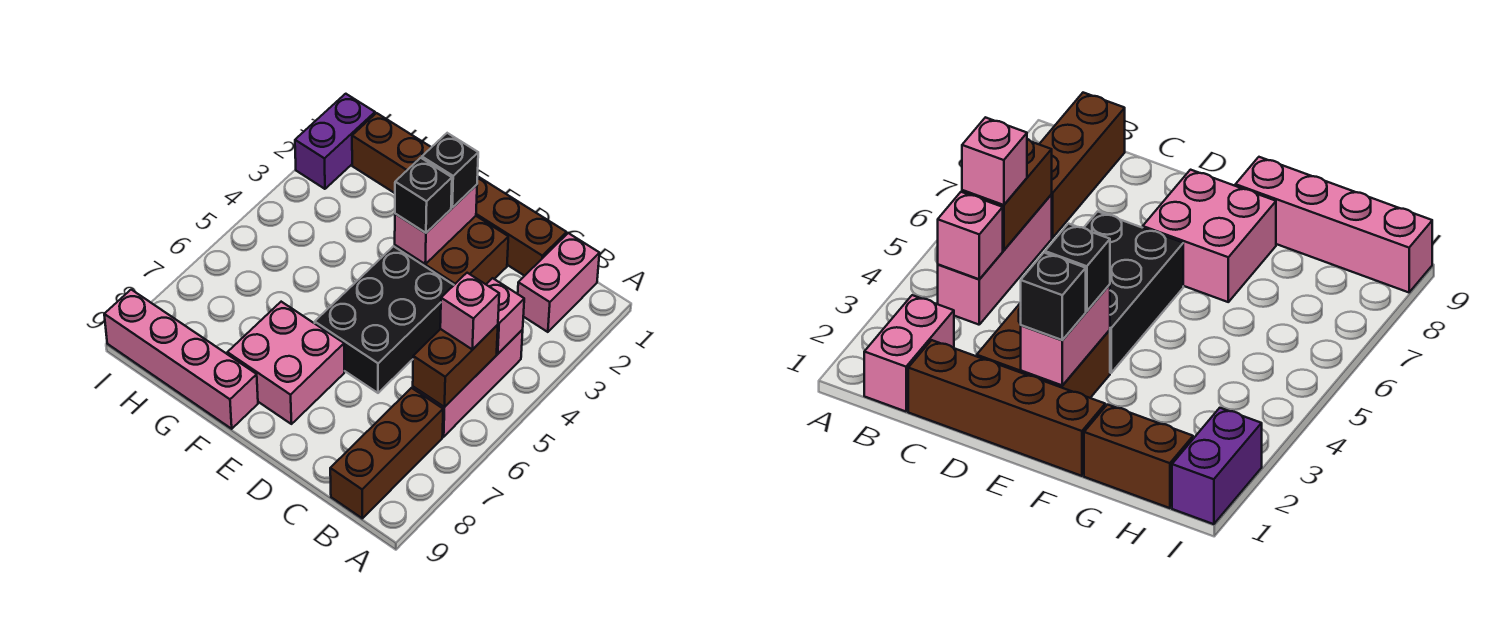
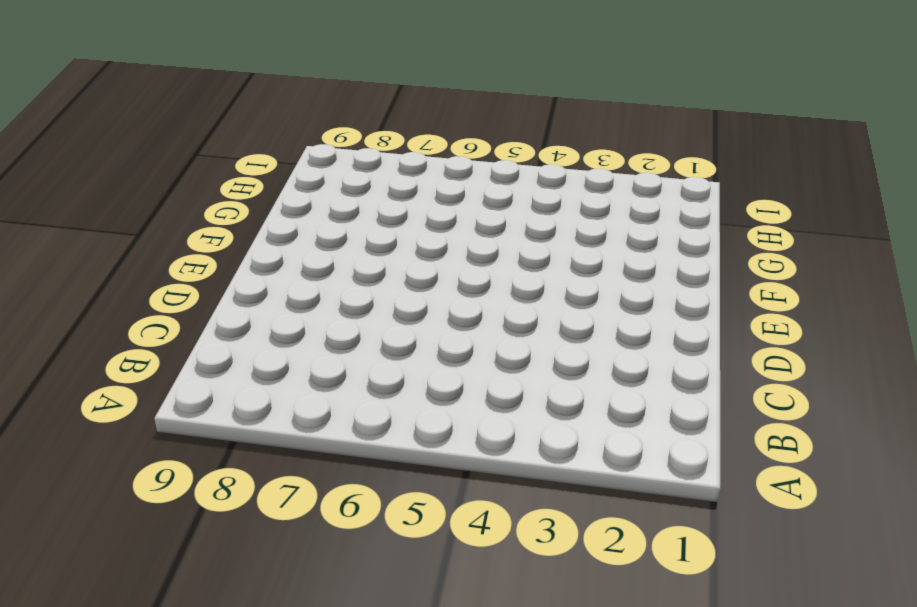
none -> pink 1x2 brick [518,233,599,332]
none -> pink 1x3 brick [413,330,523,437]
none -> brown 1x3 brick [330,388,443,518]

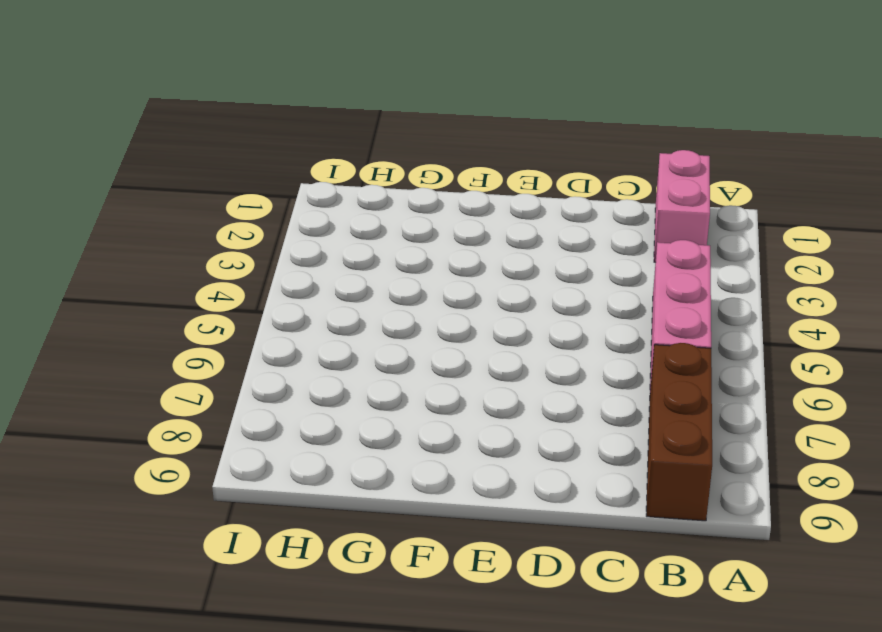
none -> brown 1x4 brick [476,176,567,276]
none -> brown 2x2 brick [395,216,508,285]
none -> black 2x3 brick [315,246,454,393]

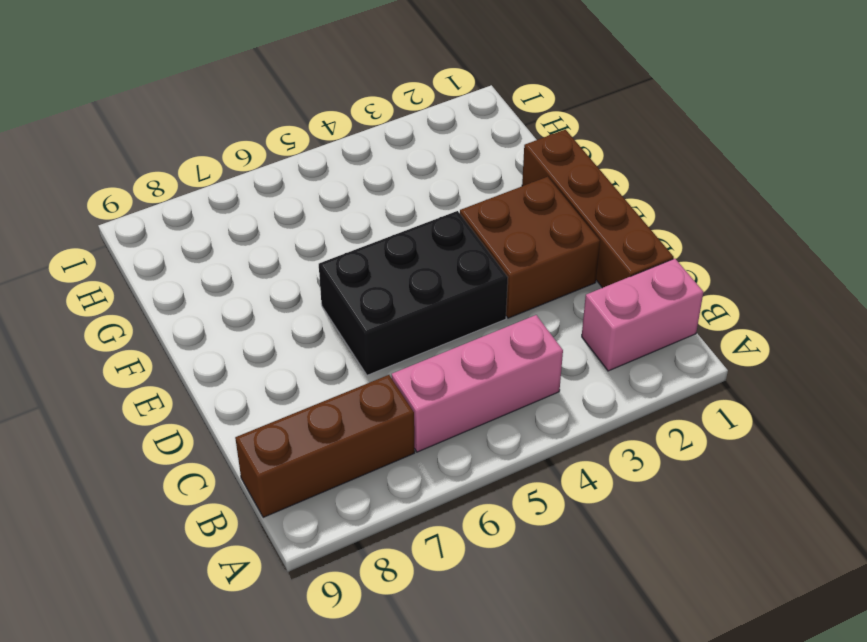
none -> pink 2x2 brick [227,302,344,424]
none -> pink 1x4 brick [104,290,258,429]
none -> brown 1x2 brick [352,113,431,193]

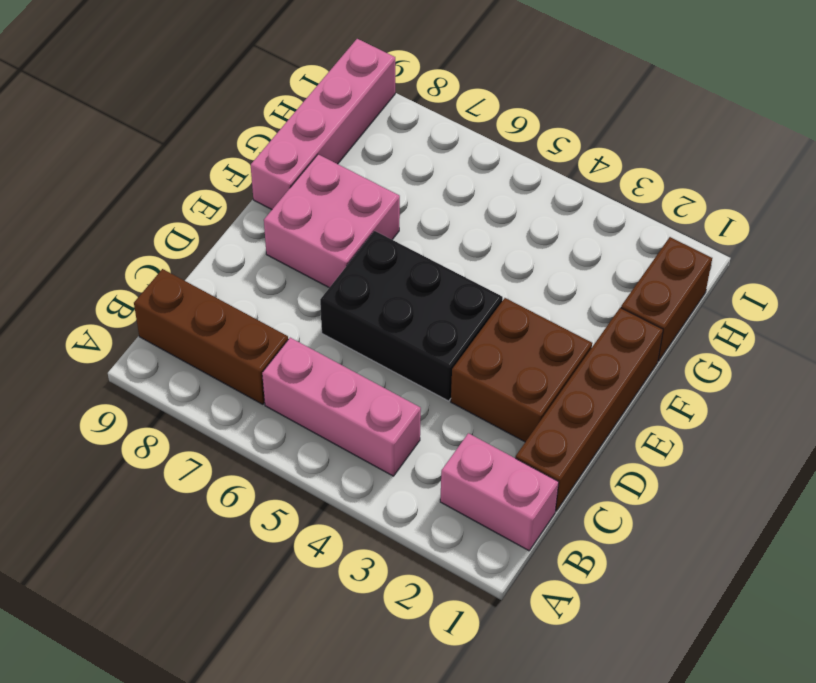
none -> purple 1x2 brick [295,94,375,189]
none -> pink 1x1 brick [486,278,524,354]
none -> brown 1x2 brick [413,325,498,407]

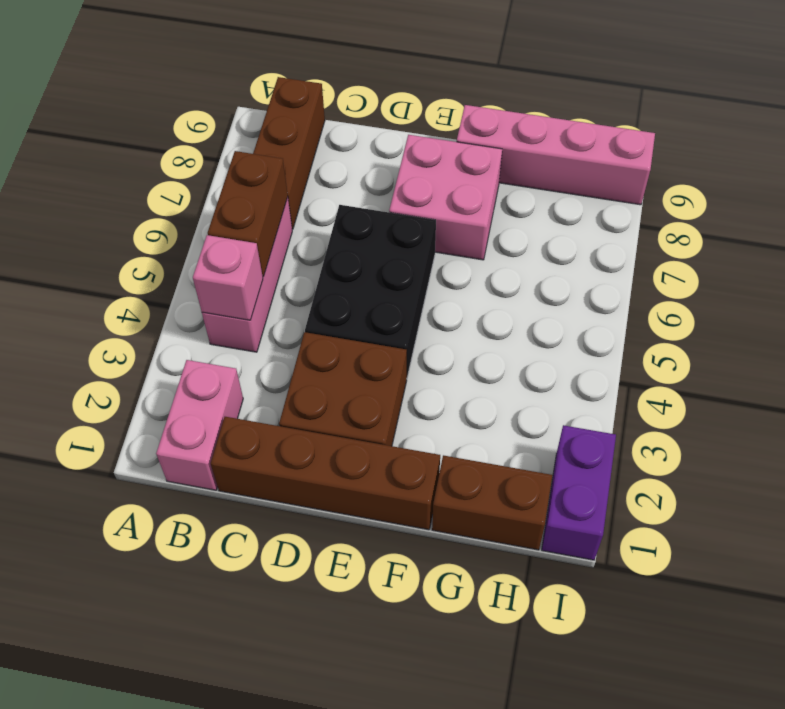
none -> pink 1x2 brick [395,185,477,264]
none -> pink 1x1 brick [440,273,499,350]
none -> black 1x1 brick [422,133,478,208]

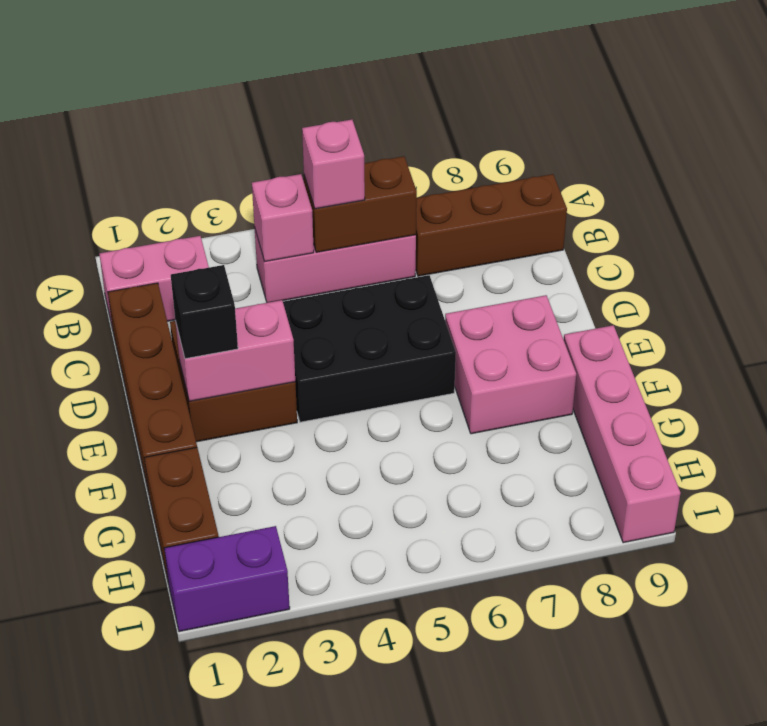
none -> black 1x1 brick [395,158,452,233]

